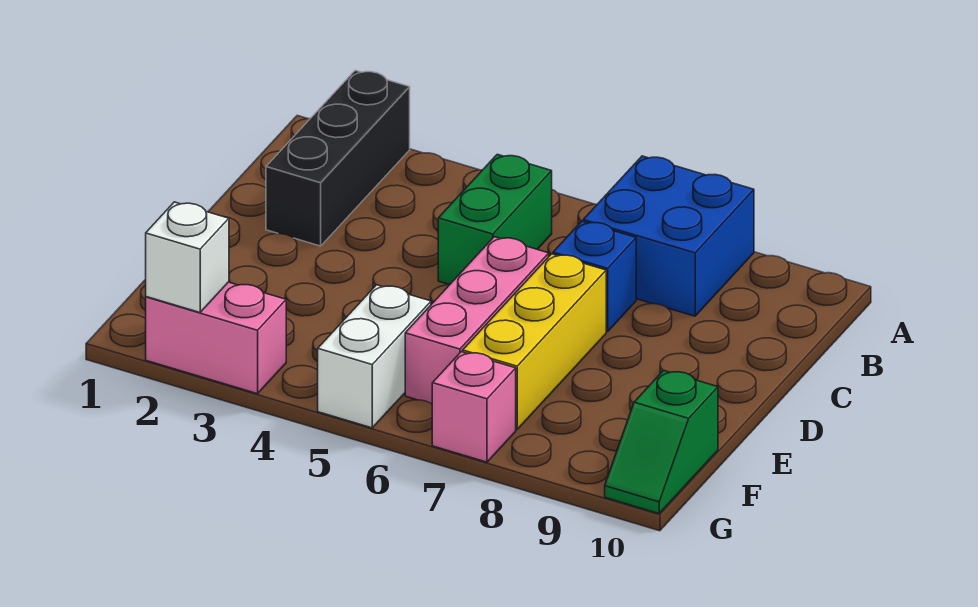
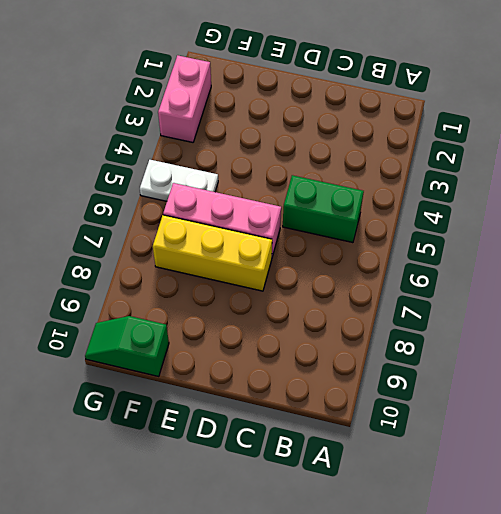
white 1x2 plate [140,160,218,201] -> white 1x2 brick [318,285,431,428]
none -> black 1x3 brick [266,70,410,246]
none -> blue 2x2 brick [583,156,754,316]

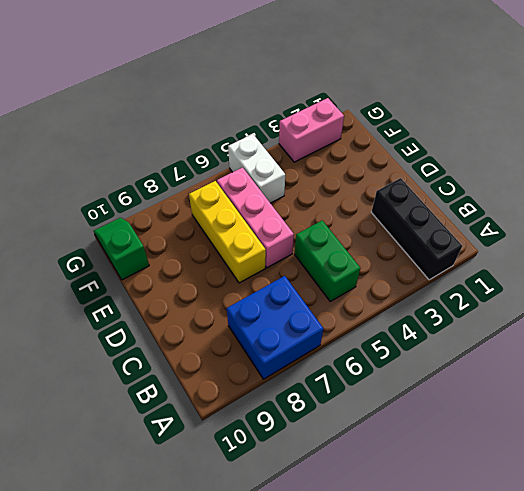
none -> blue 1x1 brick [553,221,636,332]
none -> pink 1x1 brick [432,352,516,462]

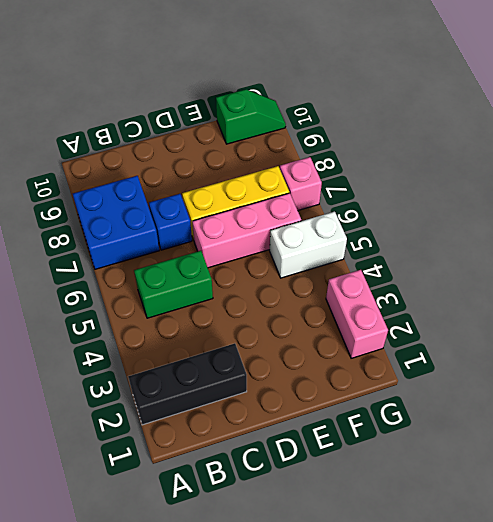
none -> white 1x1 brick [146,202,229,312]

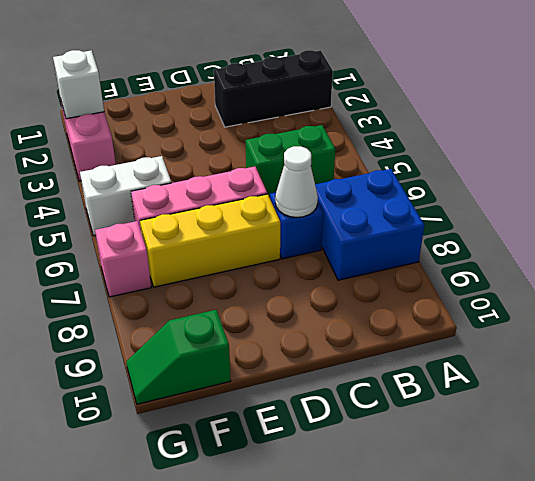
white 1x1 cone [275,146,318,217] -> none

